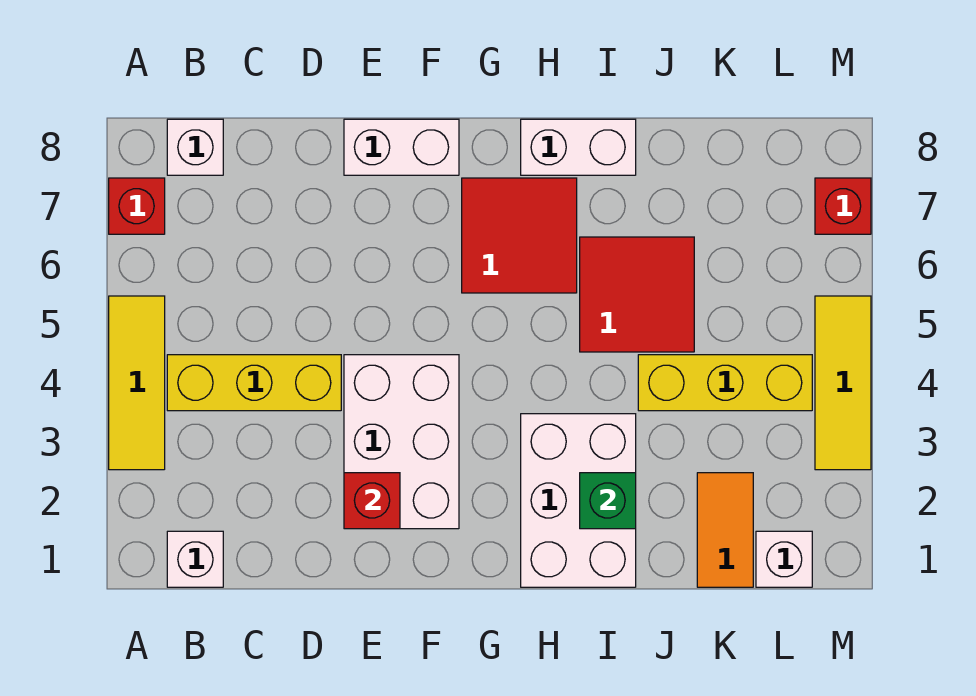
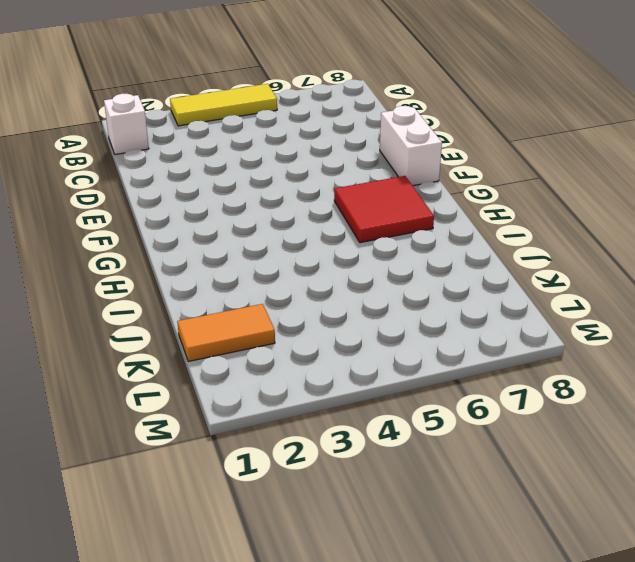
none -> red 1x1 brick [109,178,165,234]
none -> yellow 1x3 brick [167,355,341,411]
none -> white 1x1 brick [167,119,223,175]

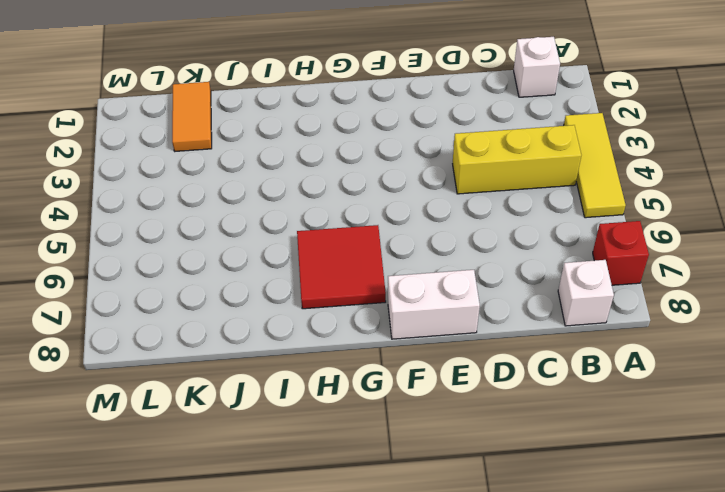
none -> white 2x3 brick [344,355,459,529]
none -> white 2x3 brick [521,414,636,587]
none -> white 1x2 brick [521,119,636,175]

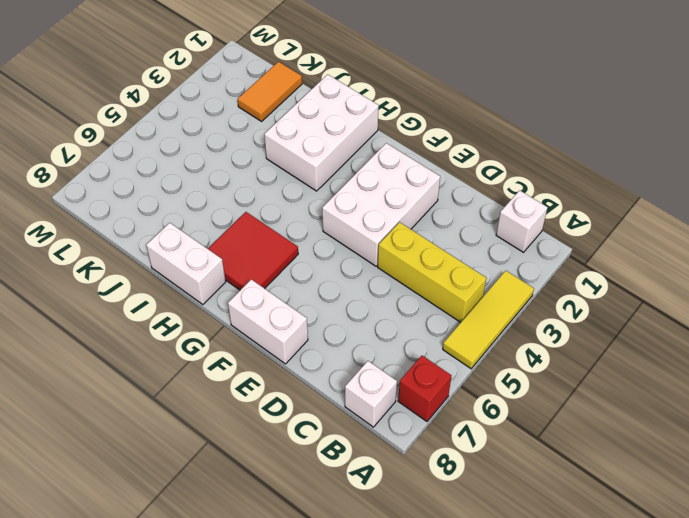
none -> red 2x2 tile [580,237,694,352]
none -> yellow 1x3 brick [638,355,812,411]
none -> white 1x1 brick [756,531,812,587]

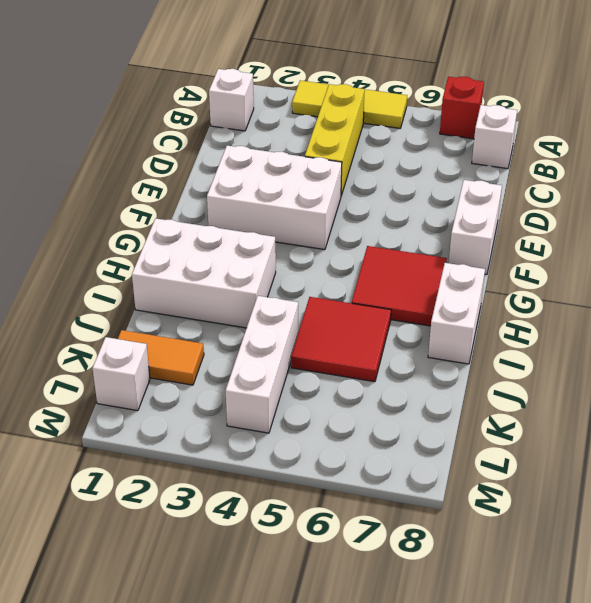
white 1x3 brick [226,296,298,433] -> yellow 1x3 brick [638,355,812,411]
none -> yellow 1x3 tile [815,296,871,470]
none -> red 1x1 brick [815,178,871,234]
none -> red 1x1 brick [344,473,400,529]

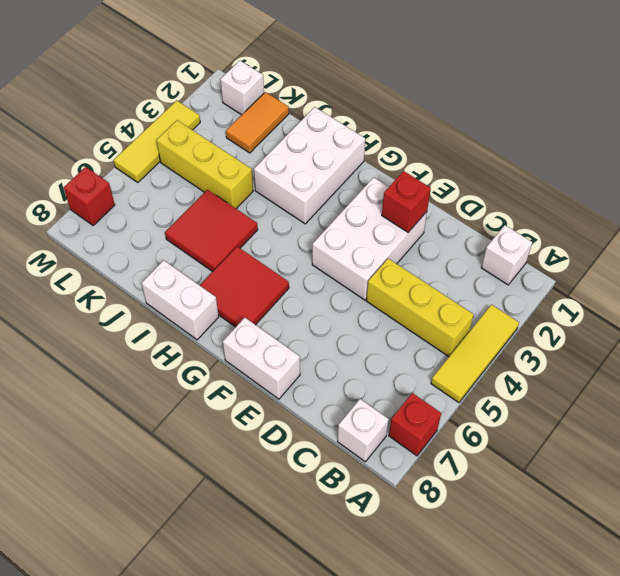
none -> green 1x1 brick [580,473,636,529]

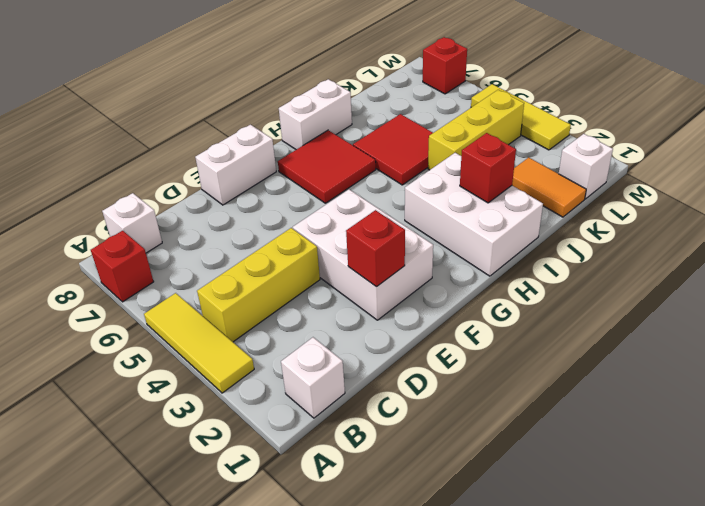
red 1x1 brick [460,133,516,203] -> green 1x1 brick [580,473,636,529]

